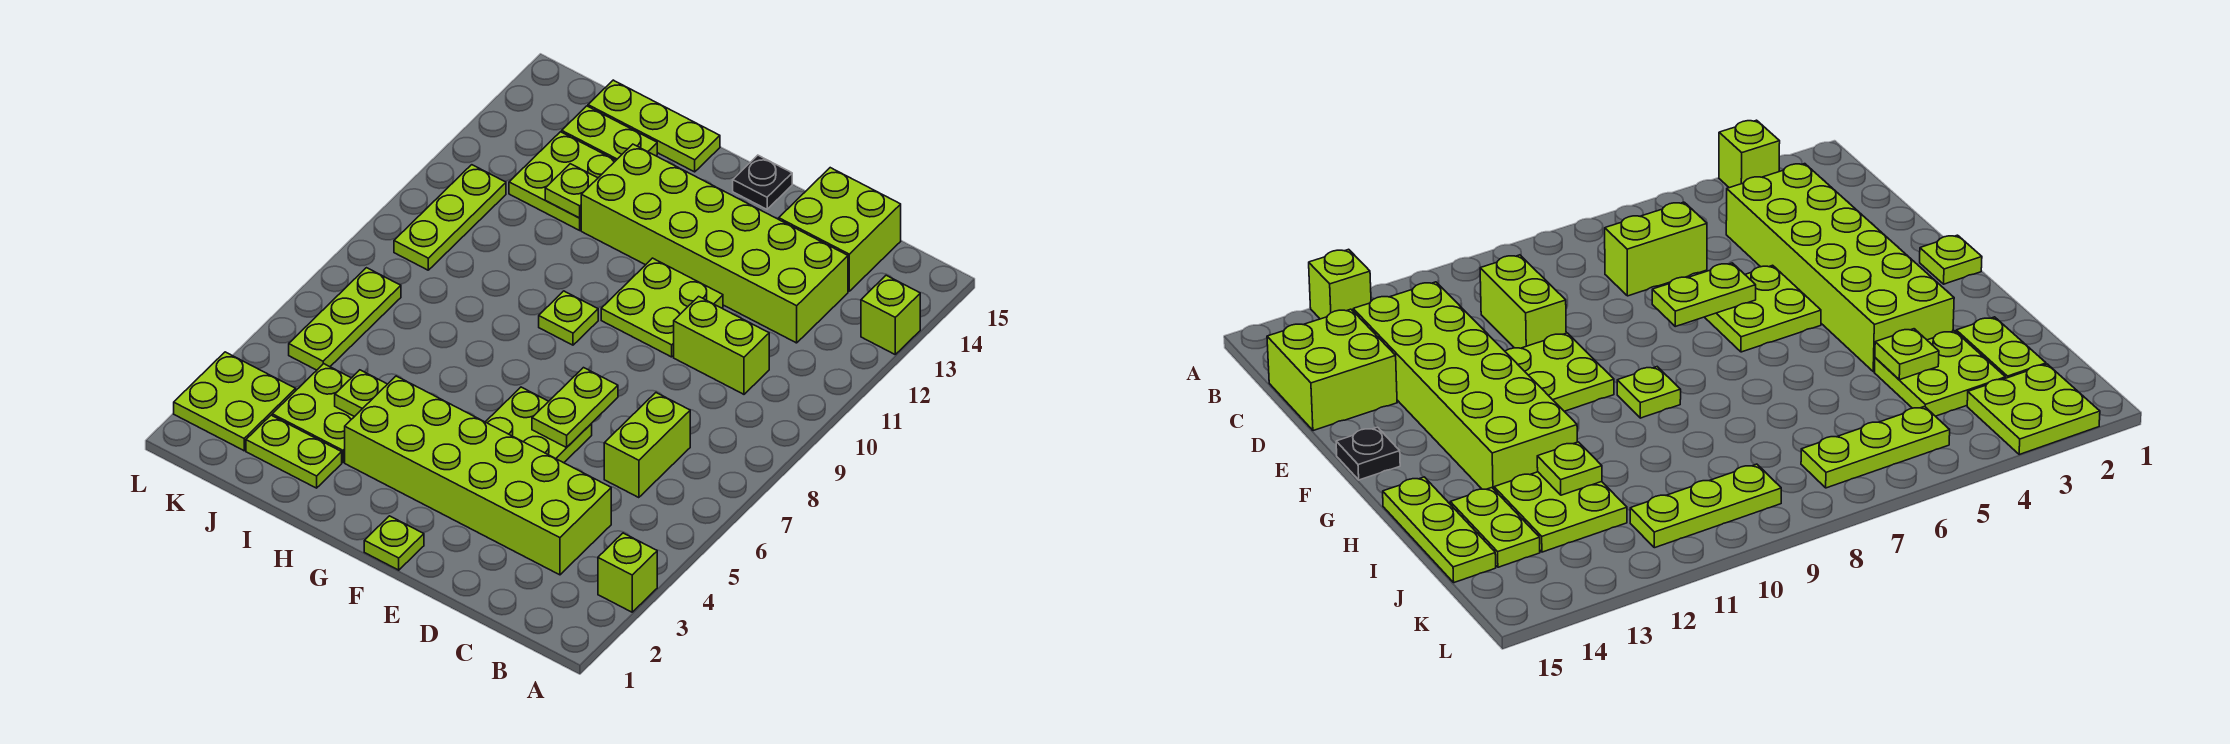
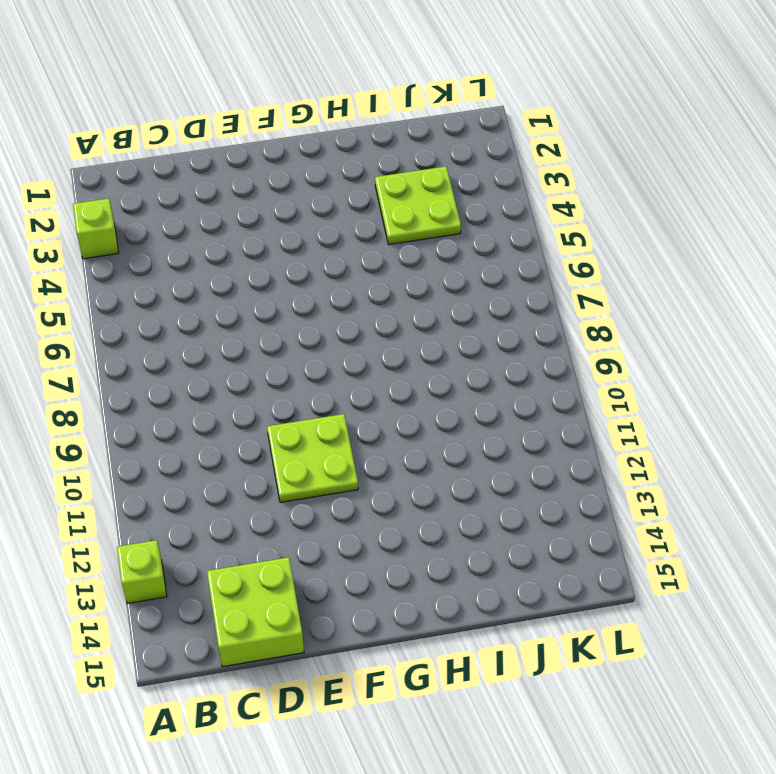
none -> lime 2x6 brick [345,376,611,575]
none -> lime 1x2 brick [604,393,690,498]
none -> lime 1x2 brick [674,296,769,394]

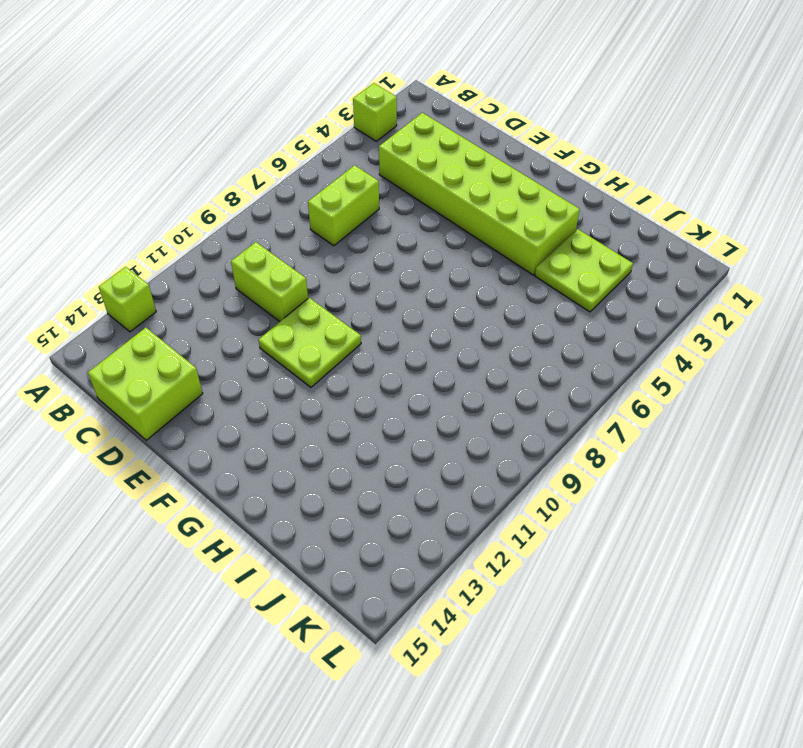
none -> lime 2x6 brick [581,144,848,343]
none -> lime 2x2 plate [486,387,592,463]
none -> lime 1x1 plate [364,516,424,570]

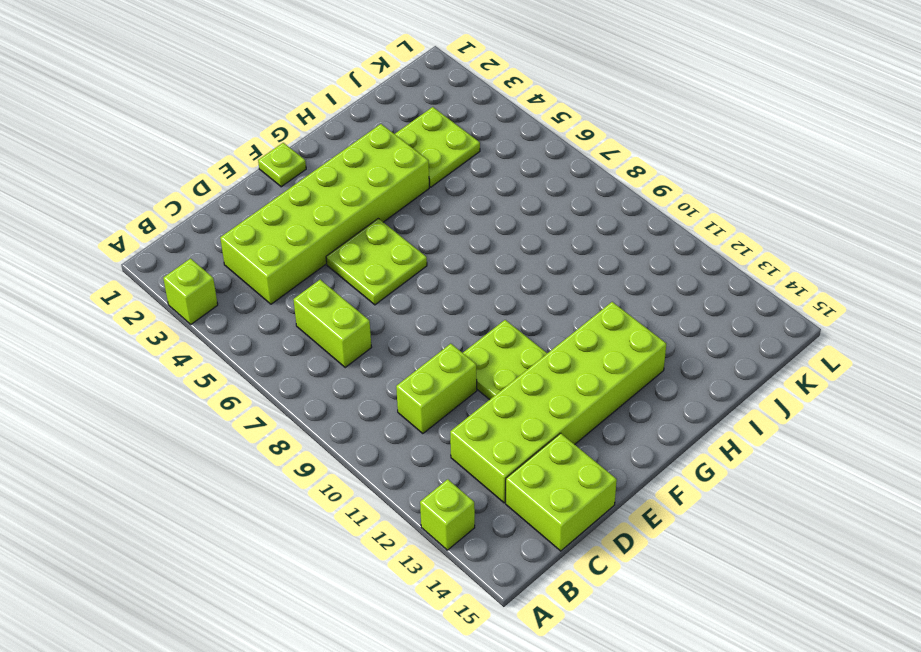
none -> black 1x1 plate [733,155,792,209]
none -> lime 1x1 plate [539,291,598,345]
none -> lime 1x3 plate [588,80,720,172]

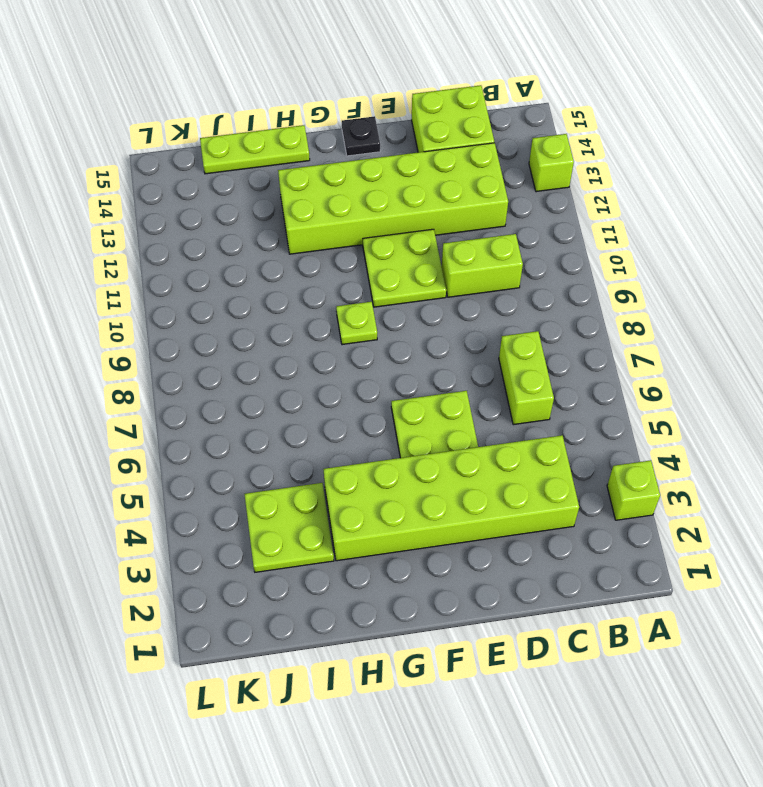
none -> lime 1x1 plate [364,516,424,570]
none -> lime 1x2 plate [246,415,342,488]
none -> lime 2x2 plate [509,132,616,230]

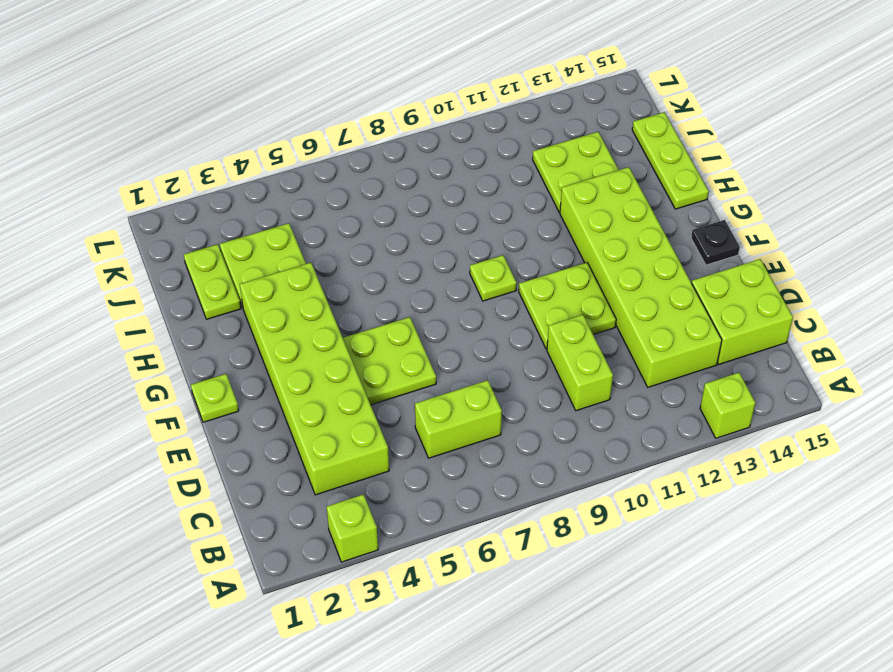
none -> lime 1x2 plate [562,106,657,160]
none -> lime 2x2 plate [174,352,296,451]
none -> lime 1x3 plate [289,268,401,370]

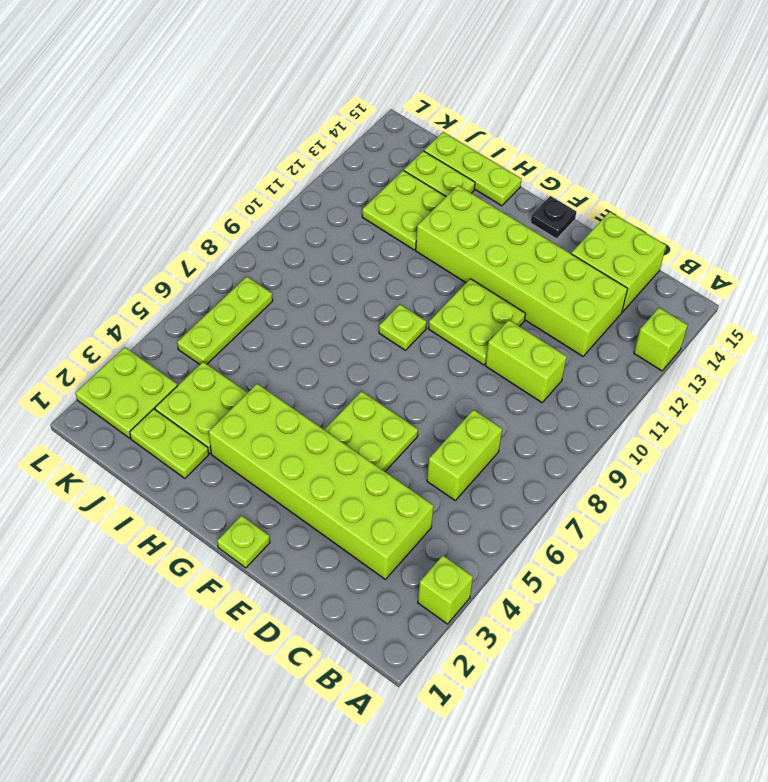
none -> lime 1x3 plate [394,165,506,270]
none -> lime 1x2 plate [532,368,618,448]
none -> lime 1x1 plate [335,370,387,417]

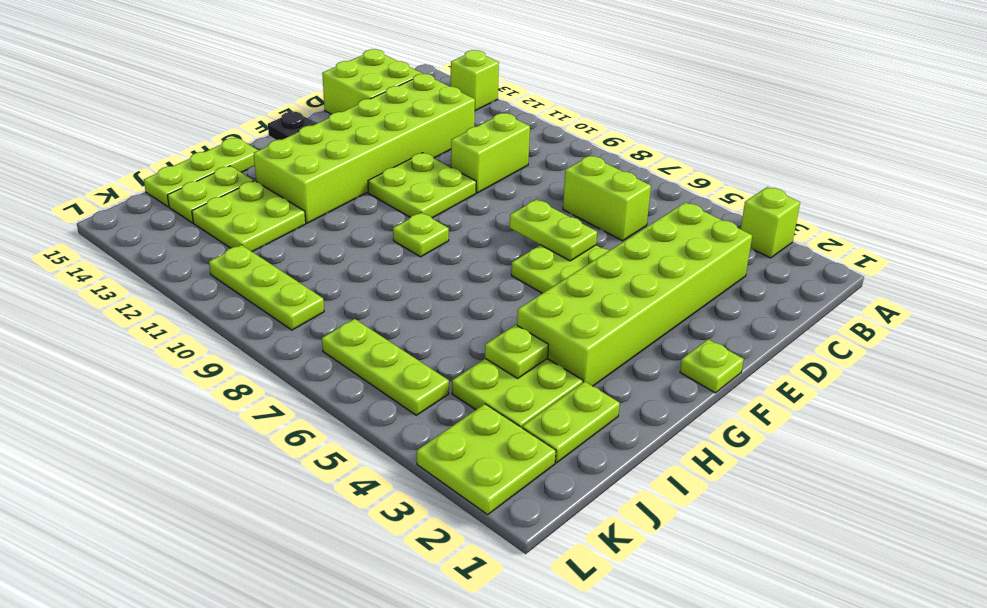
none -> lime 1x1 plate [545,164,598,218]

